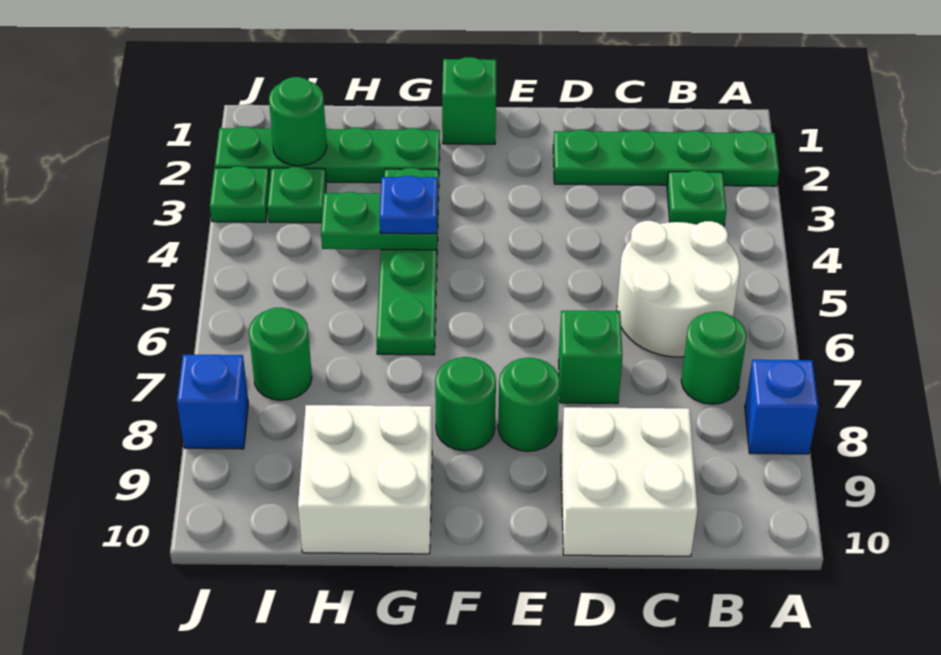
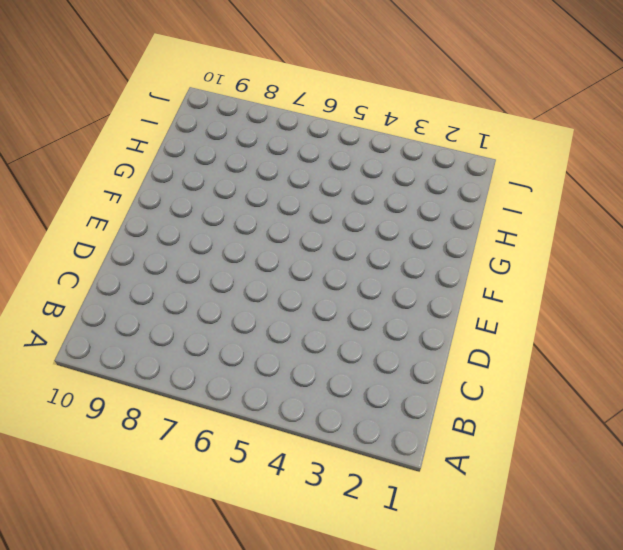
none -> green 1x4 plate [553,130,779,186]
none -> blue 1x1 brick [745,360,818,454]
none -> green 1x1 plate [667,170,726,226]

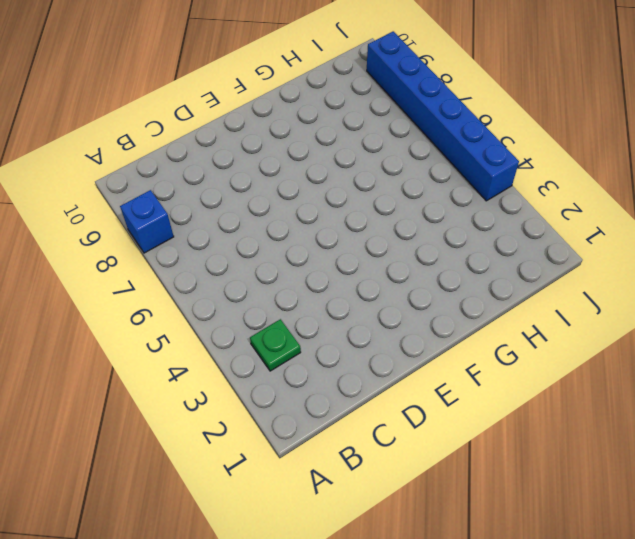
blue 1x6 brick [367,31,519,201] -> blue 1x1 brick [177,355,249,449]
none -> green 1x4 plate [553,130,779,186]
none -> white 2x2 round brick [617,221,740,357]
none -> green 1x1 round brick [681,312,747,404]

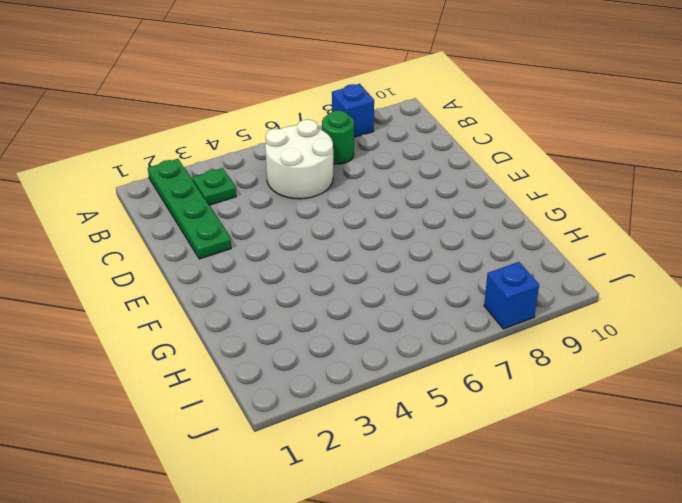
none -> white 2x2 brick [561,407,697,556]
none -> green 1x1 brick [559,310,623,404]
none -> green 1x1 round brick [498,358,560,451]

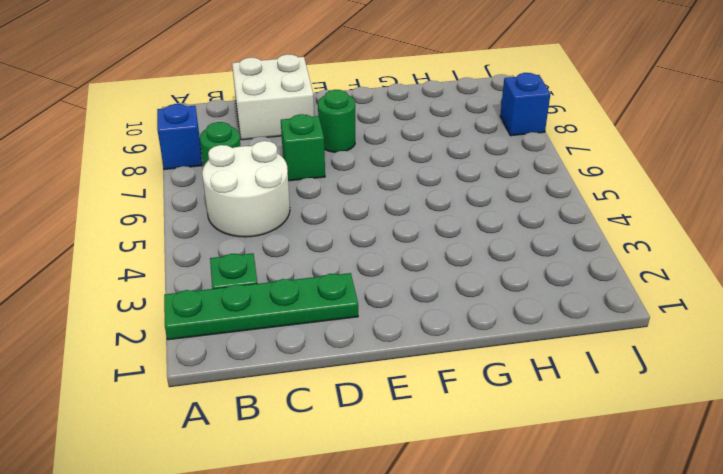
none -> green 1x1 brick [442,57,496,144]
none -> green 1x1 round brick [435,357,496,451]
none -> green 1x4 plate [215,127,440,183]

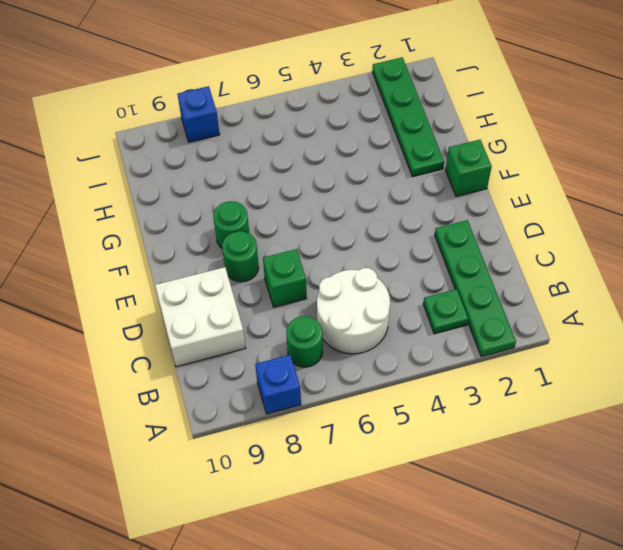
none -> green 1x4 plate [376,168,439,355]
none -> white 2x2 brick [298,405,432,554]
none -> green 1x1 plate [267,167,326,223]

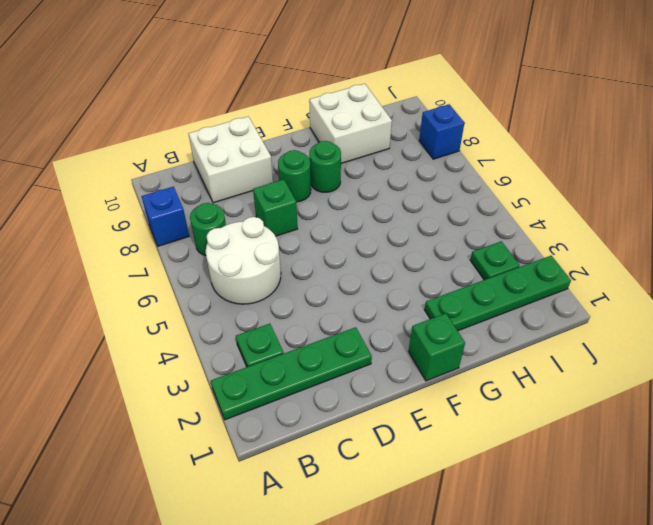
none -> green 1x4 plate [376,168,439,355]
none -> green 1x1 round brick [249,308,312,400]
none -> green 1x1 plate [210,166,270,222]

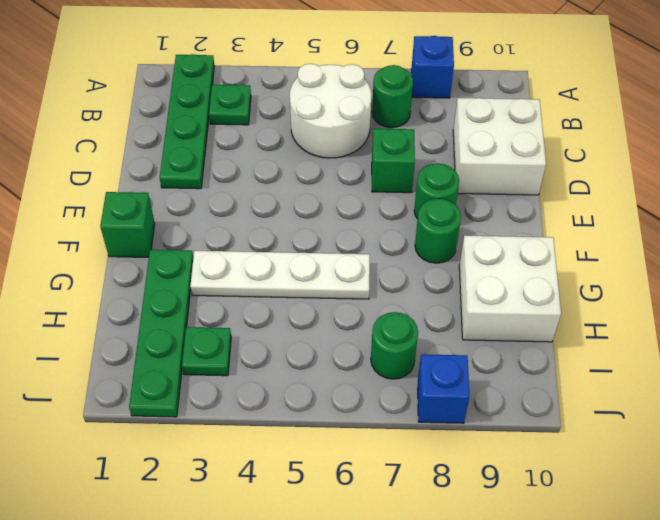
white 1x4 plate [190,251,370,299] -> green 1x4 plate [376,168,439,355]
none -> green 1x1 plate [210,166,270,222]
none -> green 1x2 plate [321,192,438,250]
none -> green 1x1 round brick [269,77,327,166]

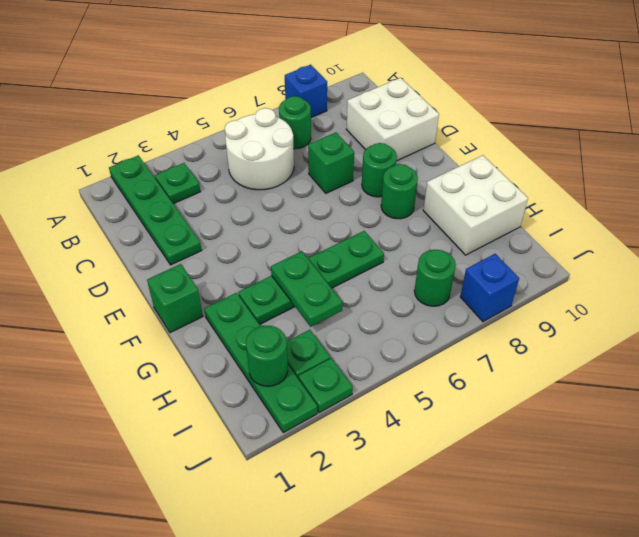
none -> blue 1x1 plate [380,176,438,234]

